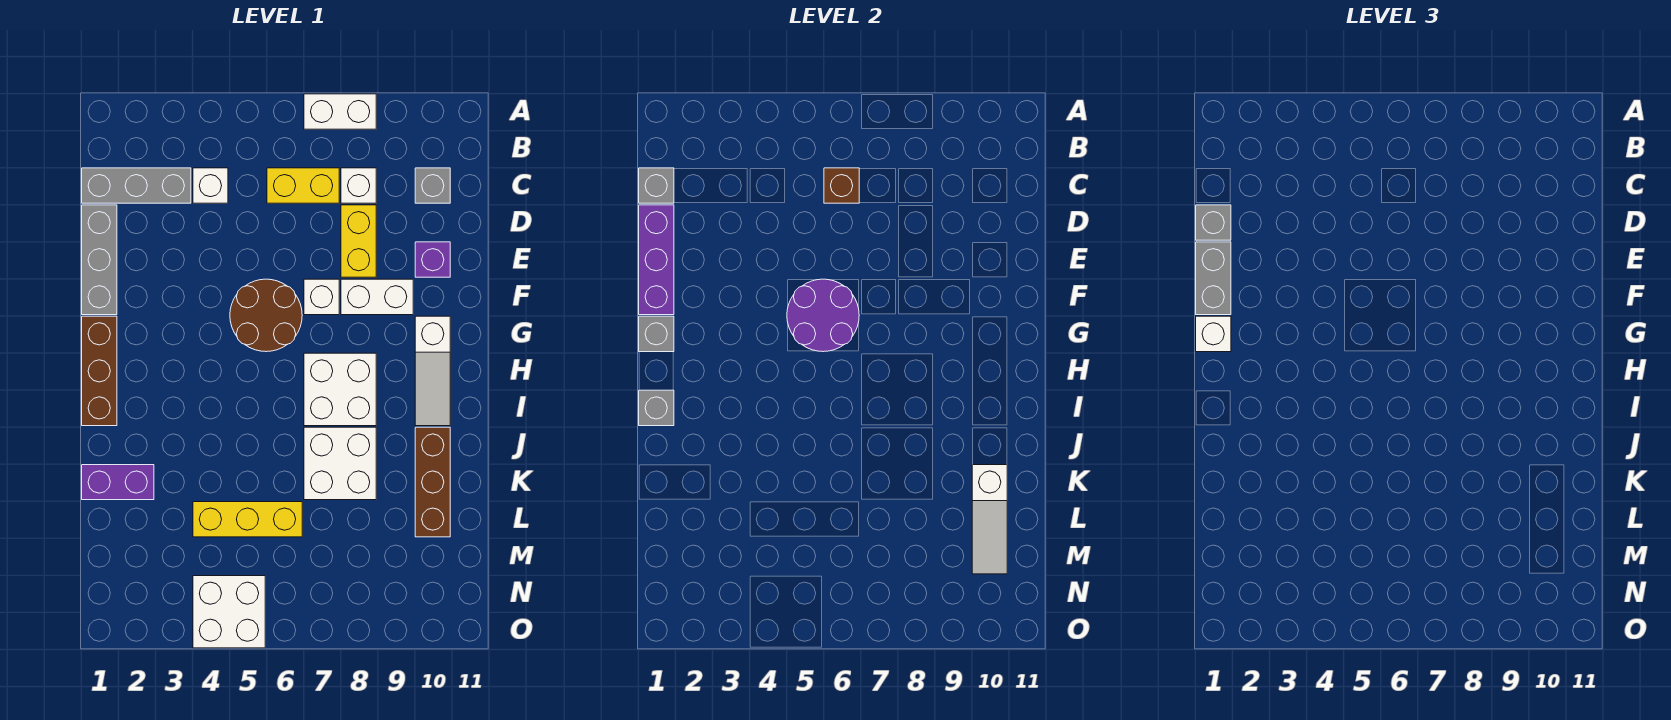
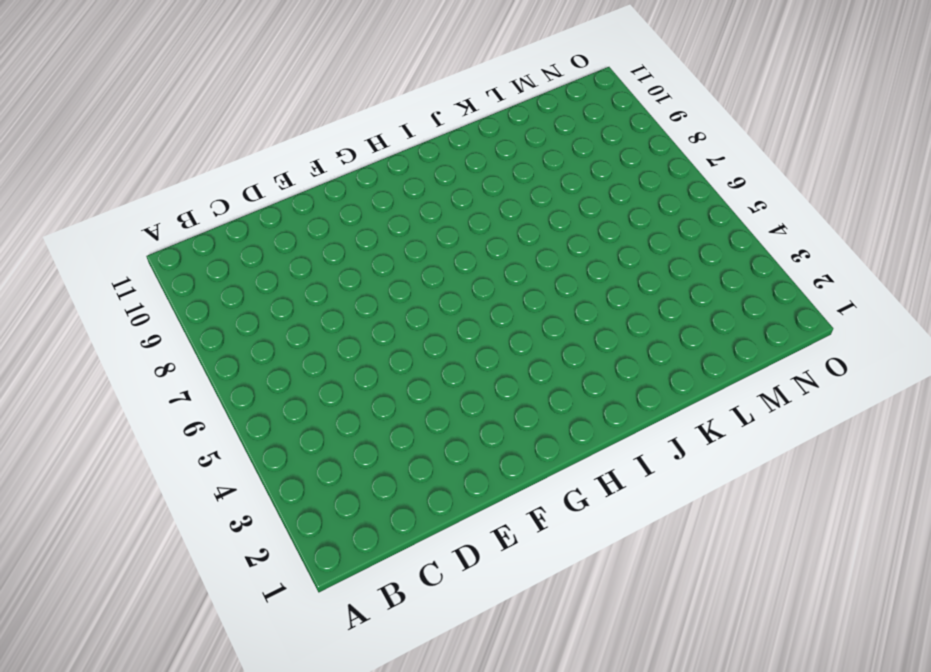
none -> white 1x2 brick [304,94,376,129]
none -> grey 1x3 brick [82,168,191,203]
none -> white 1x1 brick [193,168,228,203]
none -> yellow 1x2 brick [267,168,339,203]

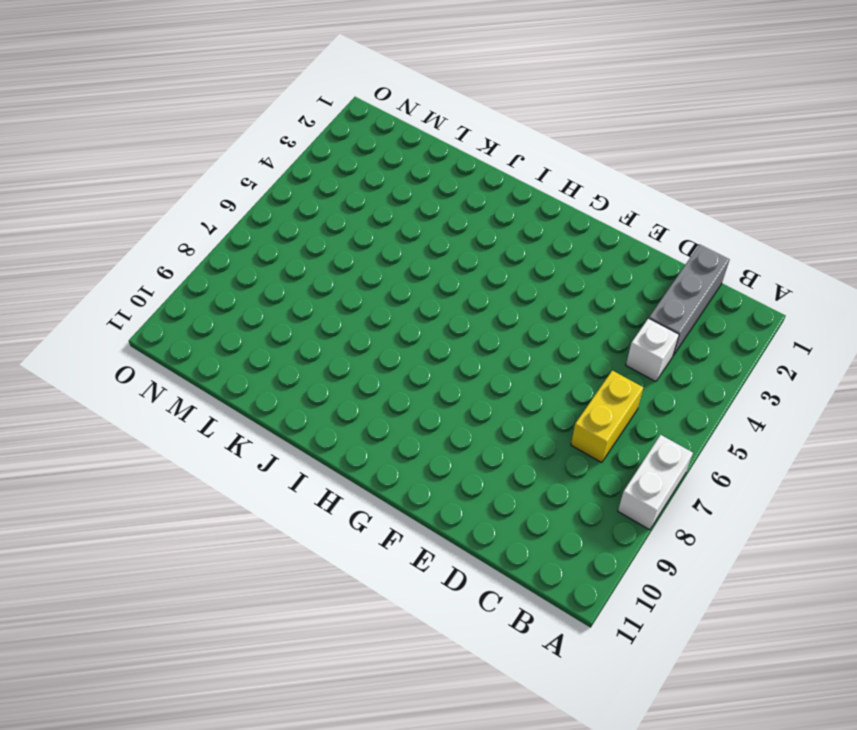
none -> white 1x1 brick [341,168,376,203]
none -> grey 1x1 brick [415,168,450,203]
none -> grey 1x3 brick [82,205,117,315]
none -> yellow 1x2 brick [341,205,376,277]

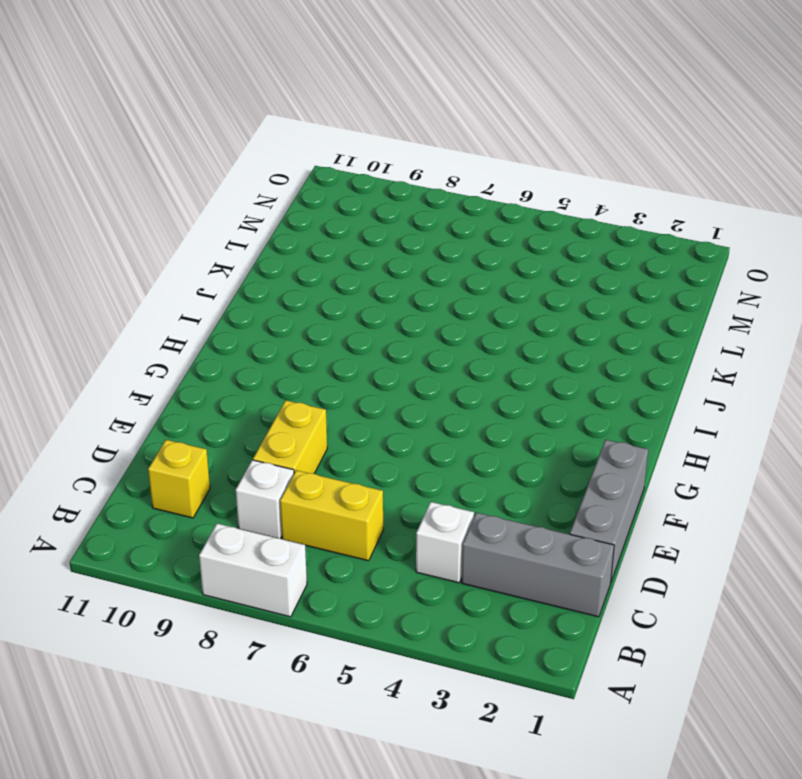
yellow 1x1 brick [148,440,210,518] -> grey 1x1 brick [415,168,450,203]
none -> purple 1x1 brick [415,242,450,277]
none -> brown 2x2 round brick [230,279,302,352]
none -> white 1x1 brick [304,279,339,315]
none -> white 1x2 brick [341,279,413,315]

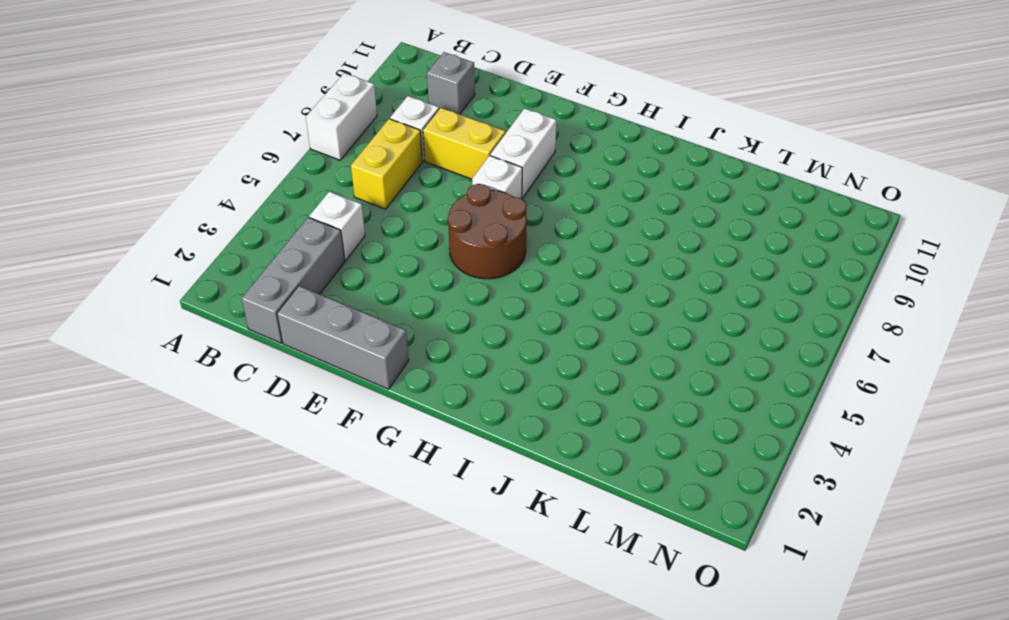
none -> purple 1x1 brick [415,242,450,277]
none -> brown 1x3 brick [82,316,117,426]
none -> white 1x3 slope [415,316,450,426]
none -> white 2x2 brick [304,353,376,426]

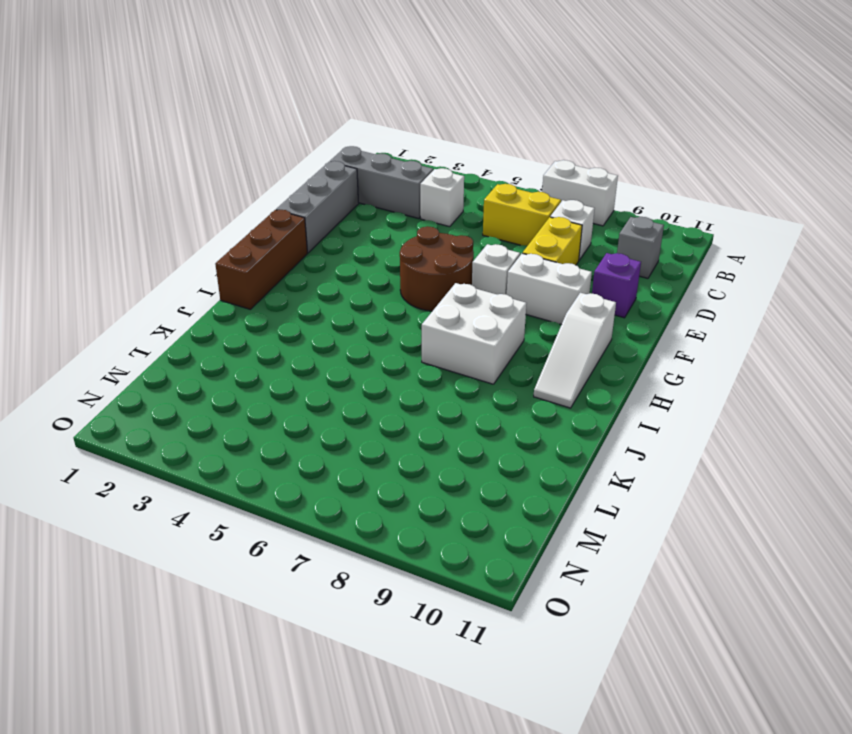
none -> white 2x2 brick [304,427,376,500]
none -> brown 1x3 brick [415,427,450,537]
none -> purple 1x2 brick [82,465,154,500]
none -> yellow 1x3 brick [193,502,302,537]

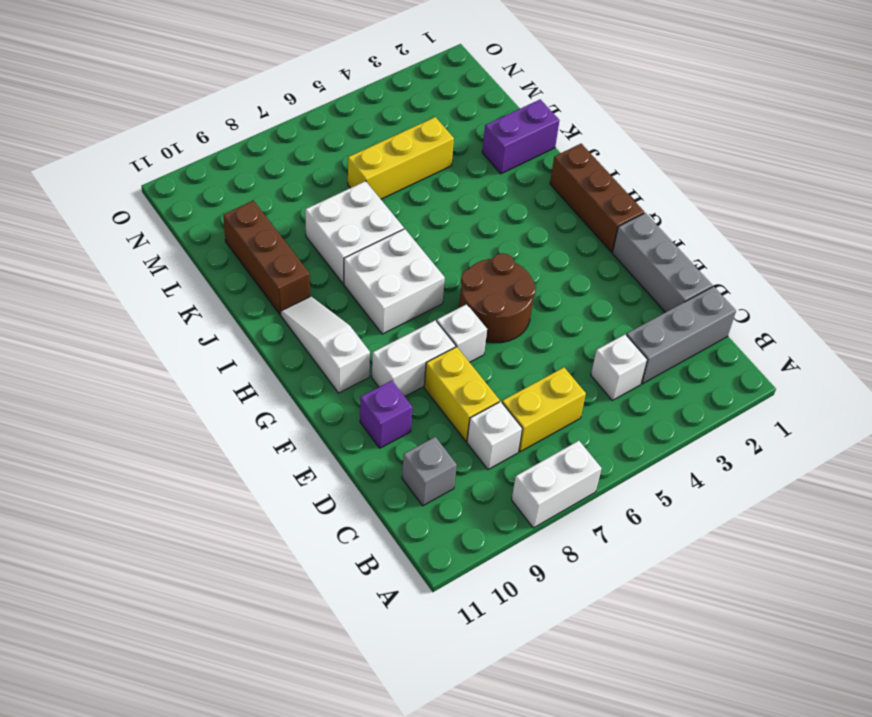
none -> white 2x2 brick [193,576,265,648]
none -> grey 1x1 brick [639,168,674,203]
none -> brown 1x1 brick [824,168,859,203]
none -> purple 1x3 brick [639,205,674,315]

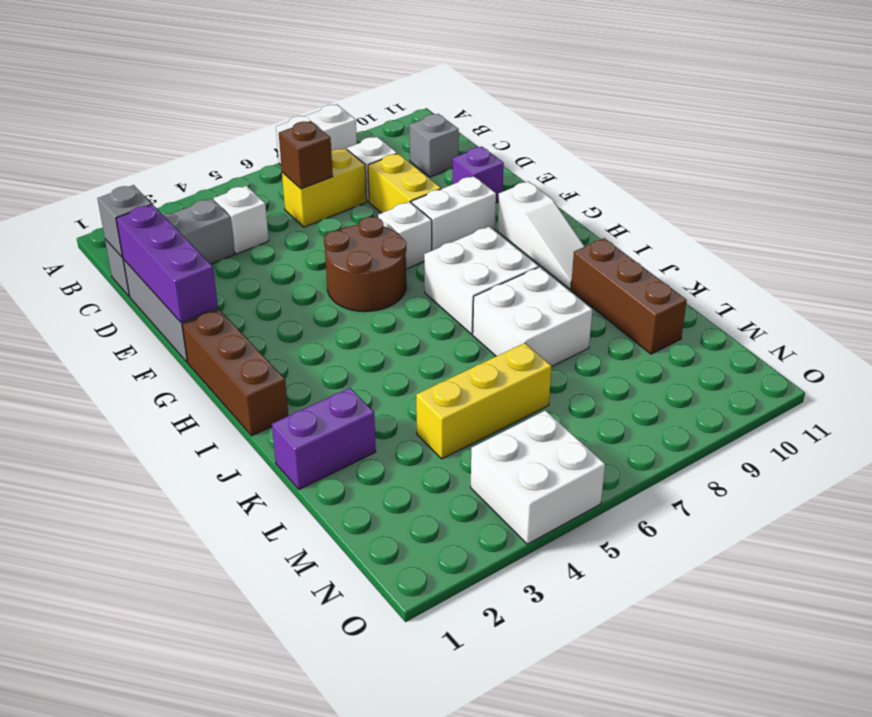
none -> purple 2x2 round brick [787,279,859,352]
none -> grey 1x1 brick [639,316,674,352]
none -> grey 1x1 brick [639,390,674,426]
none -> white 1x3 slope [972,465,1007,574]

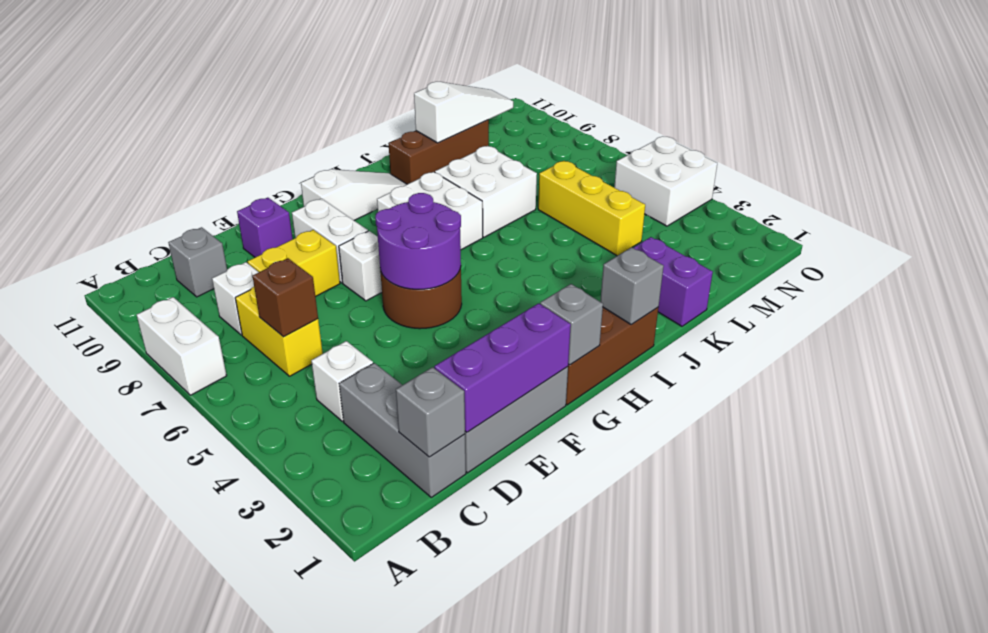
none -> grey 1x1 brick [1196,205,1231,240]
none -> grey 1x2 brick [1196,242,1231,315]
none -> white 1x1 brick [1196,316,1231,352]

